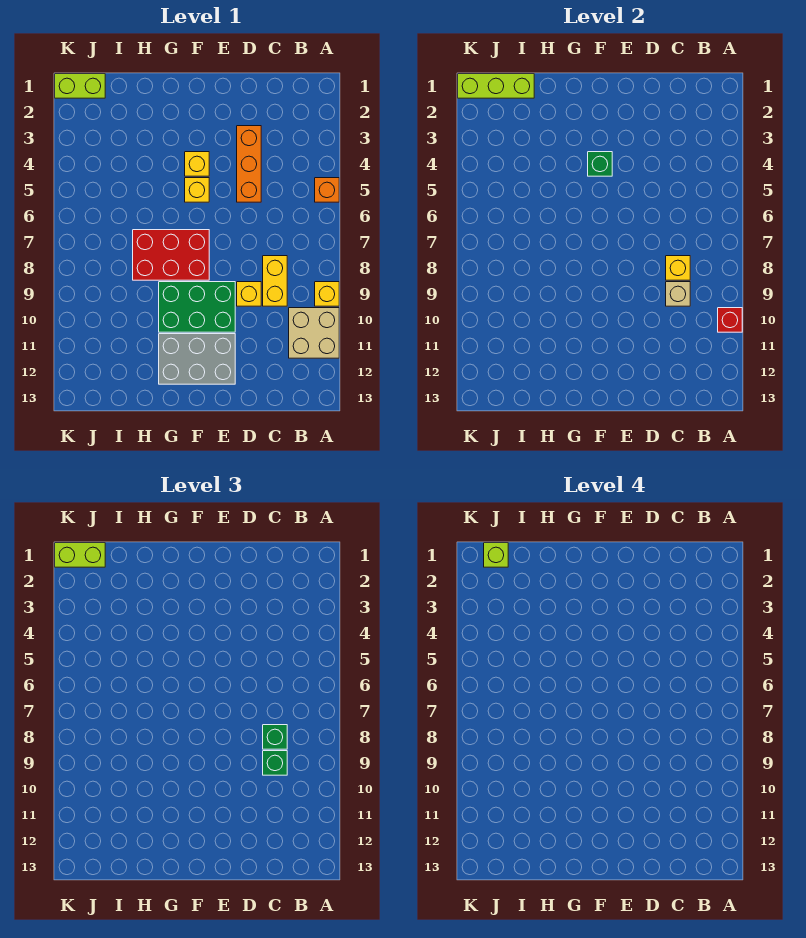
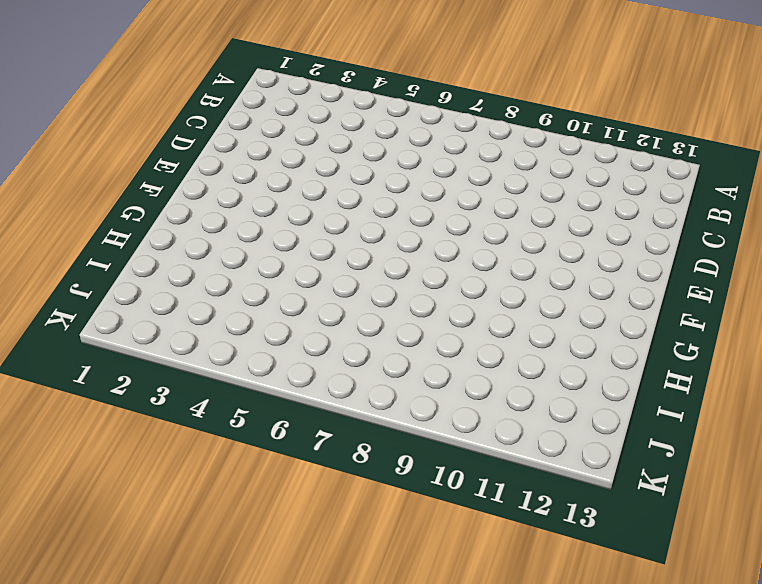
none -> orange 1x1 brick [315,178,339,202]
none -> yellow 1x1 brick [315,282,339,306]
none -> tan 2x2 brick [289,308,339,358]

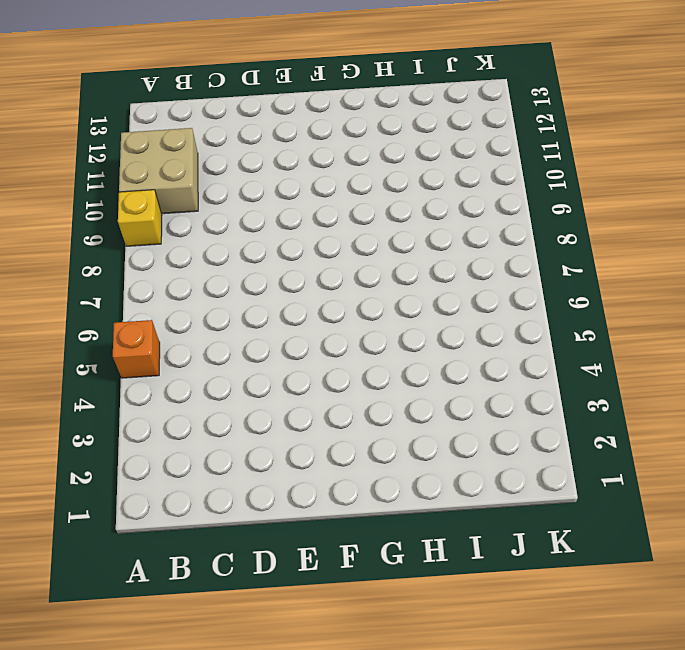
none -> yellow 1x2 brick [263,256,287,306]
none -> orange 1x3 brick [237,126,261,202]
none -> yellow 1x1 brick [237,282,261,306]

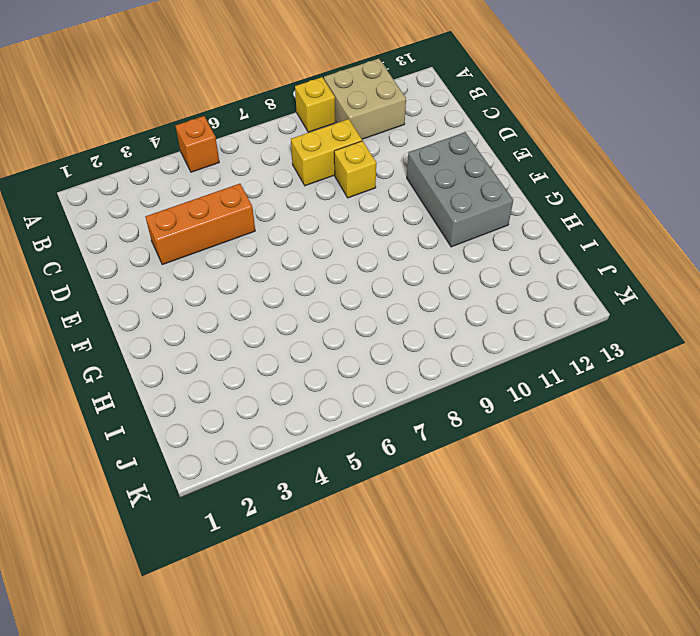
none -> green 2x3 brick [159,282,235,332]
none -> yellow 1x1 brick [185,152,209,176]
none -> yellow 1x1 brick [185,178,209,202]

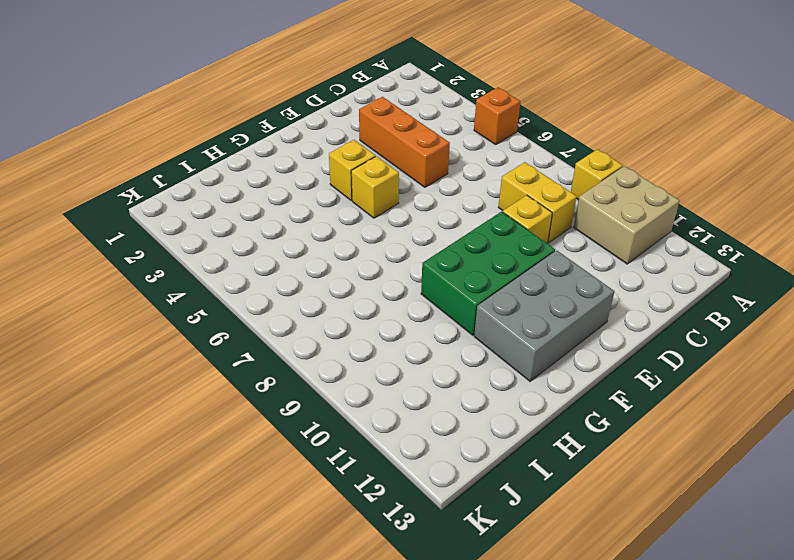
none -> red 2x3 brick [133,230,209,280]
none -> lime 1x2 brick [55,74,105,98]
none -> red 1x1 brick [718,308,742,332]

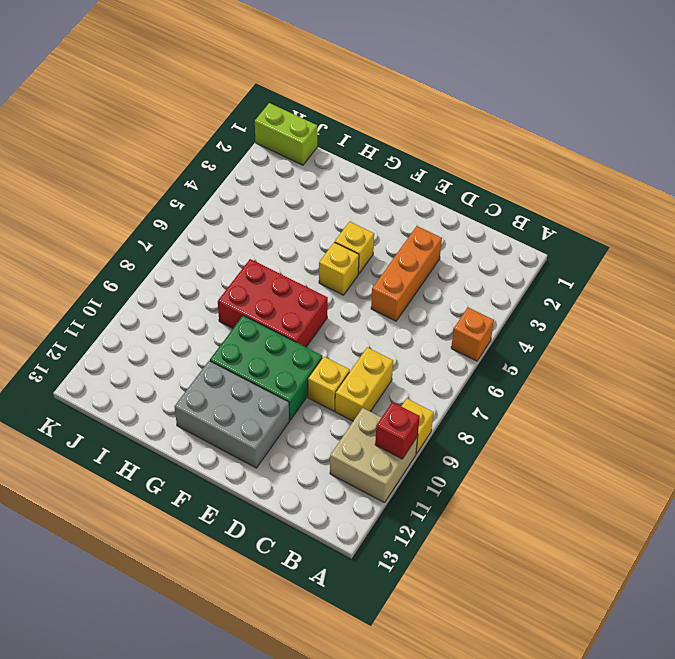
none -> yellow 1x1 brick [666,256,690,280]
none -> tan 1x1 brick [666,282,690,306]
none -> green 1x1 brick [588,152,612,176]

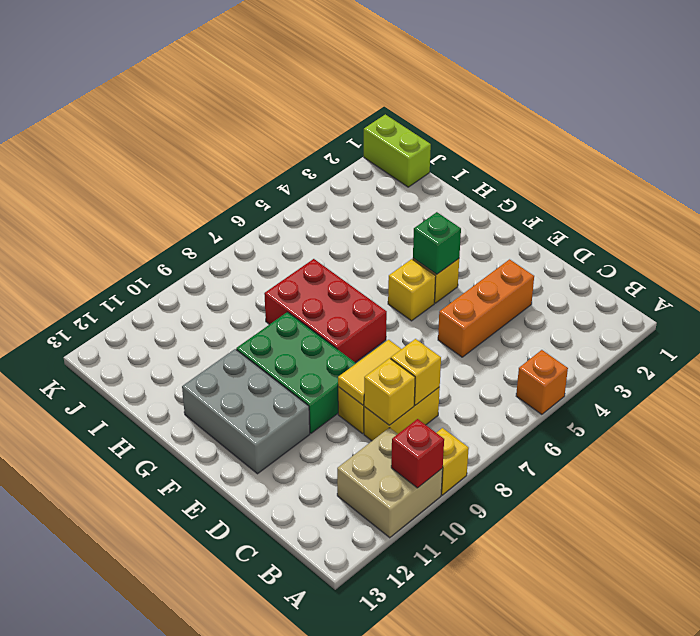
yellow 1x1 brick [364,358,415,425] -> tan 1x1 brick [666,282,690,306]
yellow 1x2 tile [338,340,401,405] -> none
none -> lime 1x3 brick [458,74,534,98]
none -> green 1x1 brick [263,725,287,749]
none -> green 1x1 brick [263,751,287,775]

